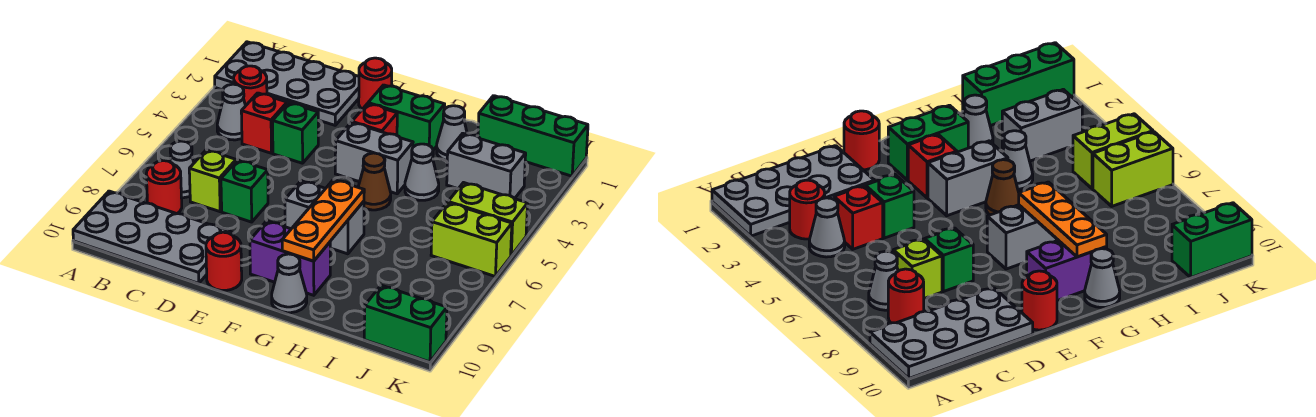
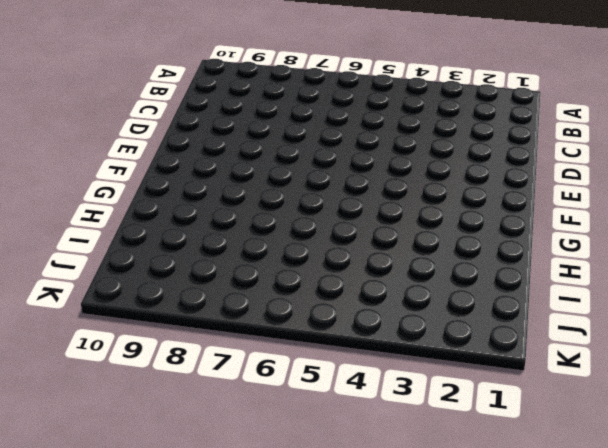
none -> grey 2x4 plate [215,42,359,125]
none -> grey 2x4 plate [73,191,233,283]
none -> red 1x1 round brick [234,66,267,105]

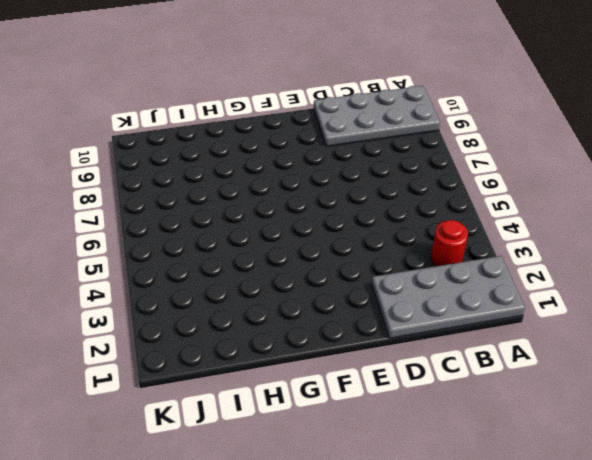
none -> grey 1x1 cone [217,84,246,140]
none -> grey 1x1 cone [170,141,194,198]
none -> red 1x1 round brick [146,161,182,214]

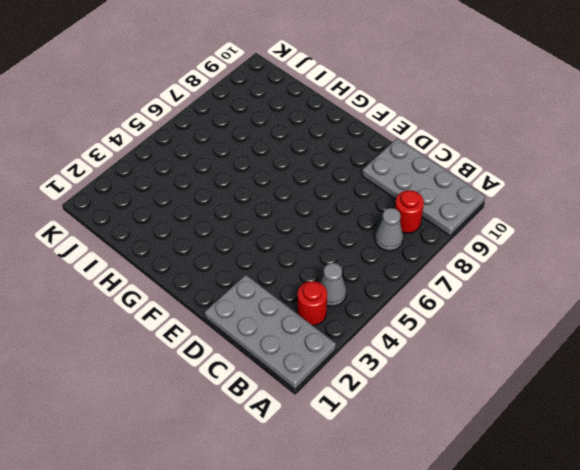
none -> red 1x1 brick [241,93,287,153]
none -> lime 1x1 brick [189,150,236,212]
none -> green 1x1 brick [273,103,318,163]

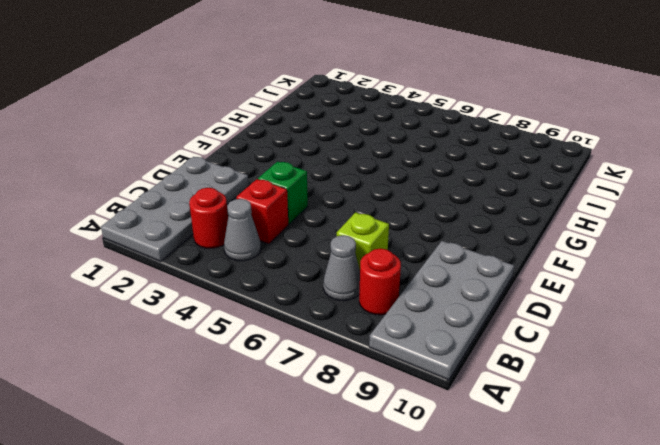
none -> green 1x1 brick [221,160,268,222]
none -> red 1x1 round brick [359,58,392,109]
none -> red 1x1 round brick [206,232,242,290]

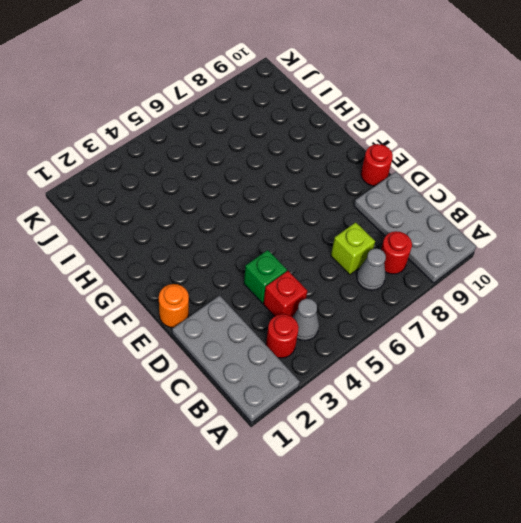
orange 1x1 round brick [159,284,189,328] -> red 1x1 round brick [359,58,392,109]
none -> green 1x1 brick [221,160,268,222]
none -> green 1x2 brick [368,85,445,150]
none -> red 1x1 brick [352,104,397,135]

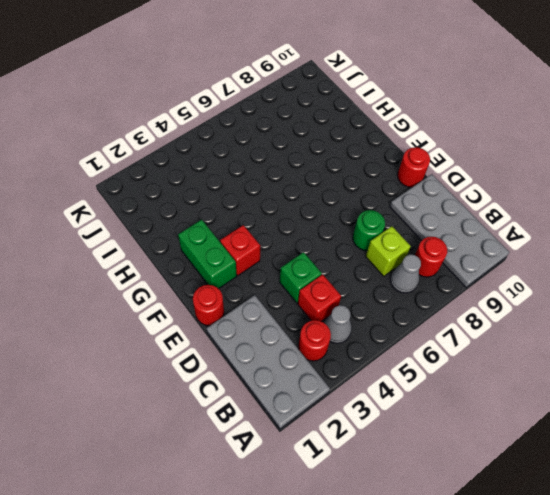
green 1x1 round brick [353,210,385,251] -> green 1x1 brick [221,160,268,222]
none -> grey 1x2 brick [335,122,413,194]
none -> grey 1x2 brick [285,181,364,254]
none -> purple 1x2 brick [250,221,330,295]

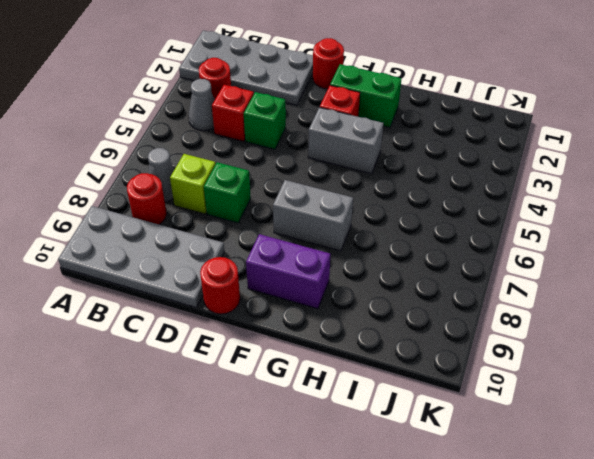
none -> brown 1x1 cone [358,153,391,210]
none -> grey 1x1 cone [272,254,307,313]
none -> grey 1x1 cone [437,106,467,161]

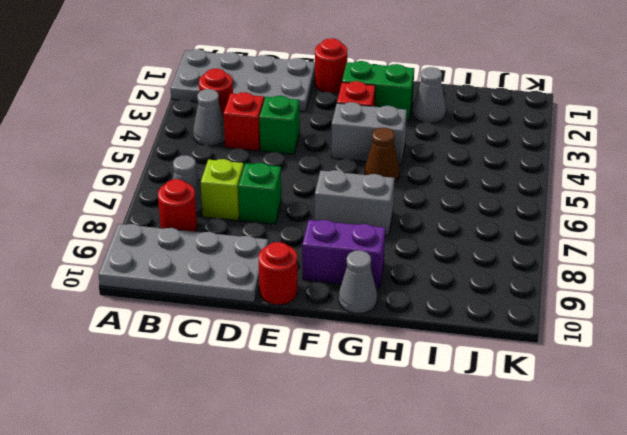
none -> grey 1x1 cone [405,144,439,200]
none -> green 1x3 brick [478,96,588,176]
none -> grey 1x2 brick [447,133,526,199]

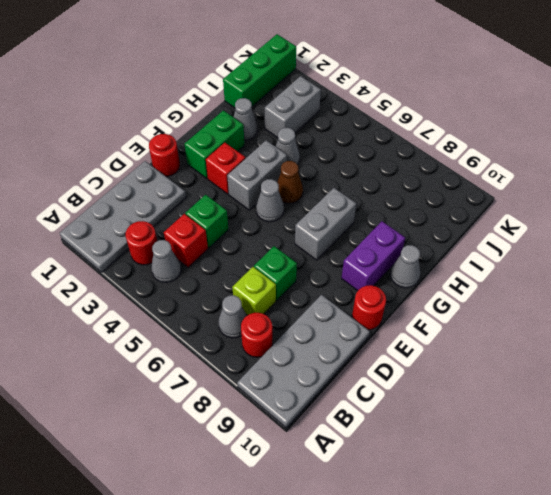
grey 1x1 cone [256,179,284,222] -> none
none -> lime 1x2 brick [448,183,528,256]
none -> lime 1x2 brick [431,203,512,276]
none -> green 1x2 brick [364,285,447,362]

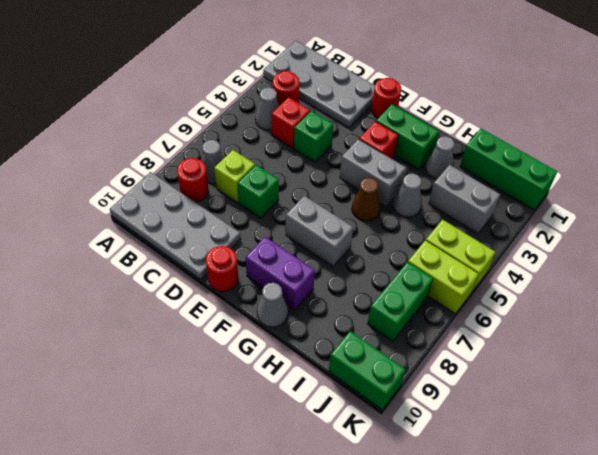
green 1x2 brick [367,262,433,341] -> none
none -> orange 1x3 plate [282,180,364,261]

